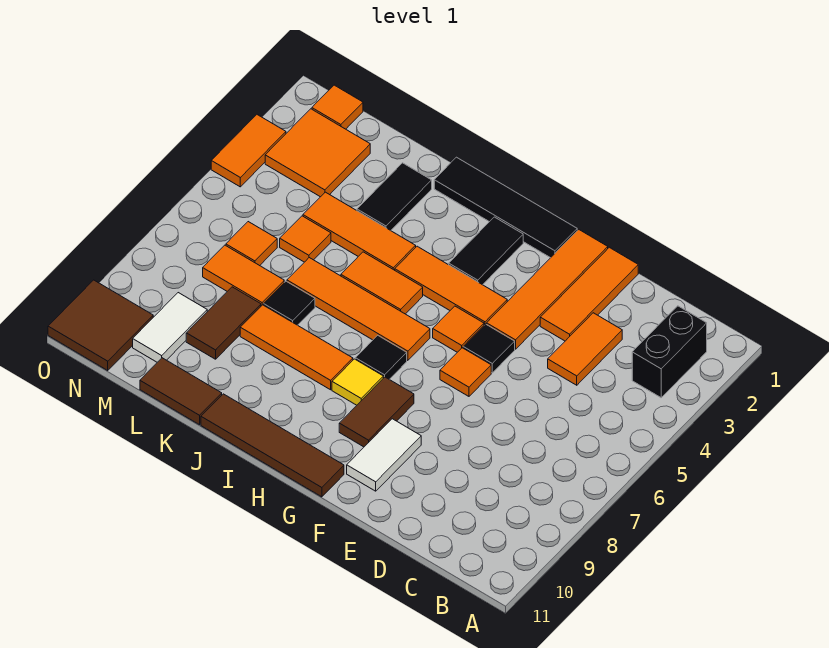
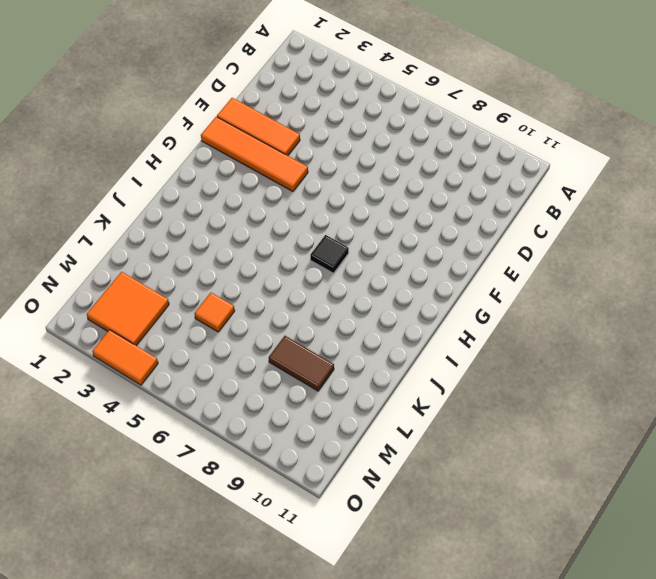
none -> black 1x2 brick [632,306,707,398]
none -> orange 1x2 tile [548,313,622,385]
none -> black 1x1 tile [463,324,515,373]
none -> orange 1x1 tile [440,348,491,396]

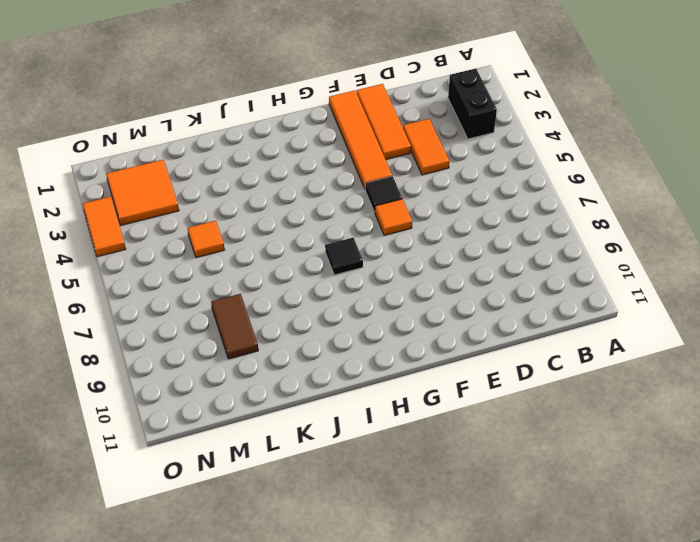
none -> white 1x2 tile [347,419,421,491]
none -> black 1x4 tile [434,157,577,258]
none -> orange 1x3 tile [395,246,507,325]
none -> orange 1x1 tile [433,306,484,352]

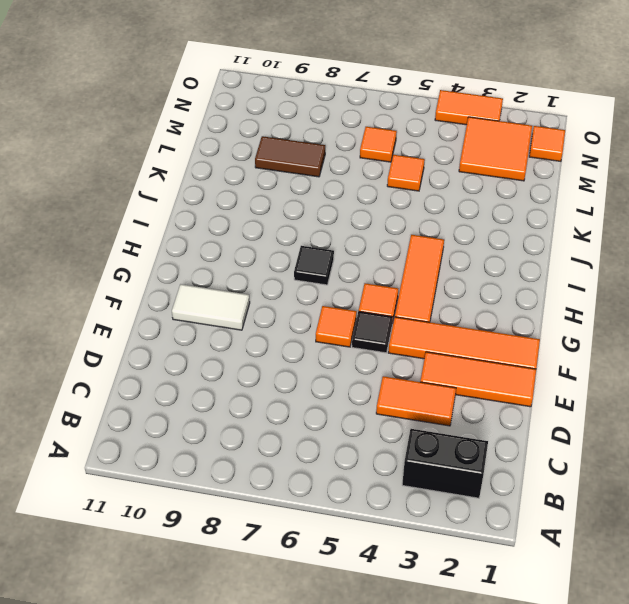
none -> black 1x4 tile [434,157,577,258]
none -> brown 1x2 tile [339,377,414,447]
none -> brown 1x4 tile [201,394,344,497]
none -> black 1x2 tile [449,217,523,285]

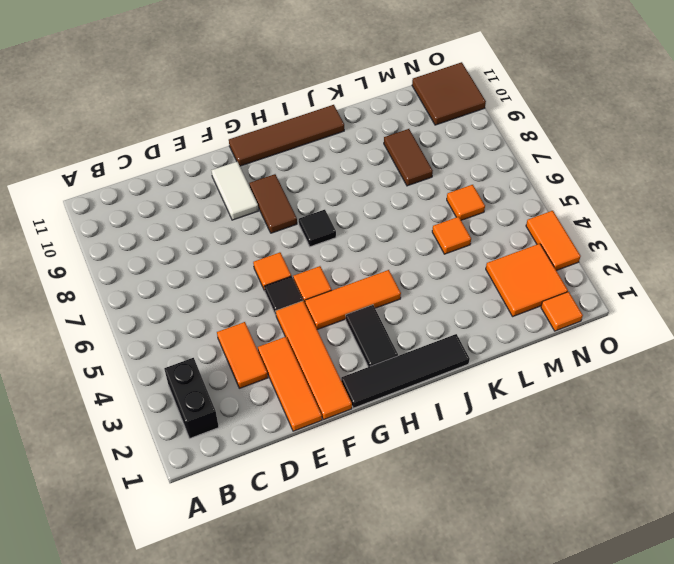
none -> orange 1x4 tile [287,258,430,360]
none -> yellow 1x1 tile [332,359,383,405]
none -> orange 1x2 tile [341,252,423,314]
none -> orange 1x3 tile [240,305,353,390]

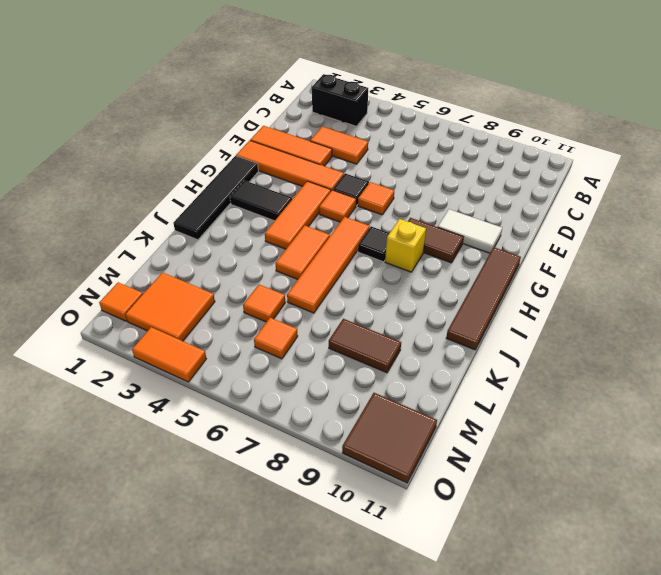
yellow 1x1 brick [385,219,426,272] -> yellow 1x1 tile [332,359,383,405]
none -> orange 1x3 tile [240,305,353,390]
none -> orange 1x3 tile [303,192,416,270]
none -> black 1x2 tile [357,163,432,231]
none -> black 1x1 tile [264,281,315,325]

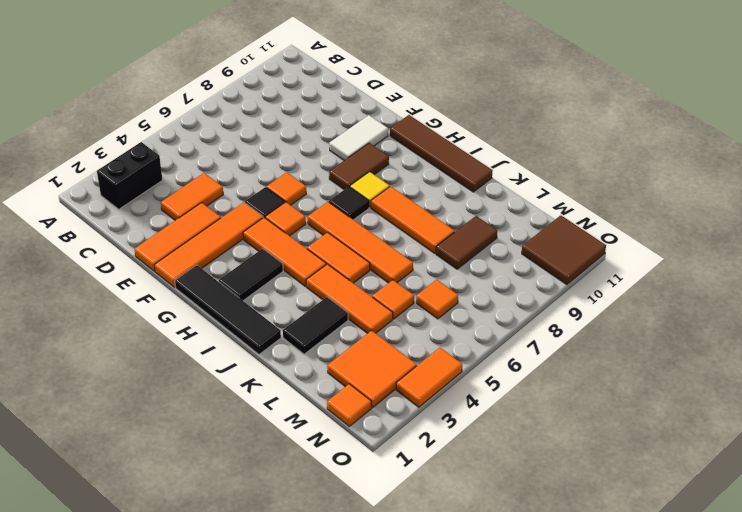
none -> black 1x1 tile [264,281,315,325]
none -> brown 1x2 tile [140,358,222,425]
none -> orange 1x2 tile [203,245,284,306]
none -> white 1x2 tile [133,293,207,362]

